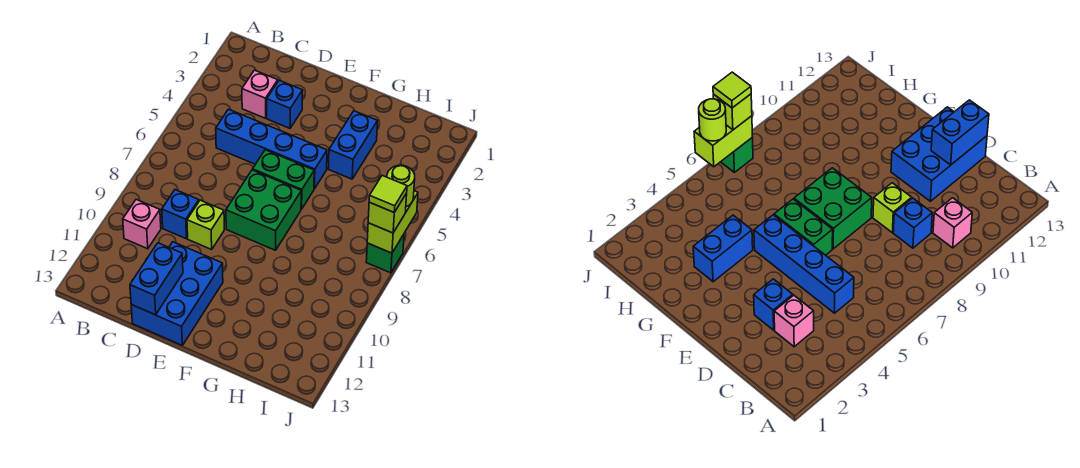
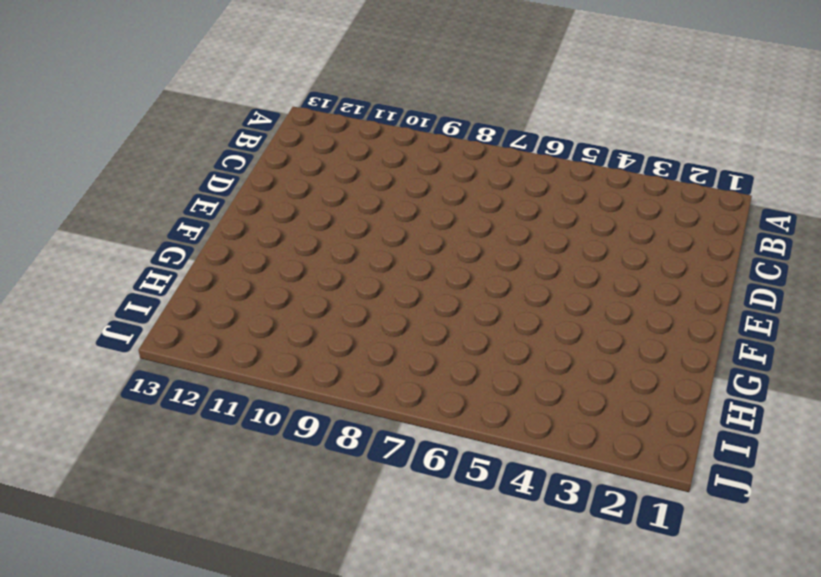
none -> pink 1x1 brick [123,200,161,249]
none -> pink 1x1 brick [242,70,278,118]
none -> blue 1x4 brick [216,109,327,189]

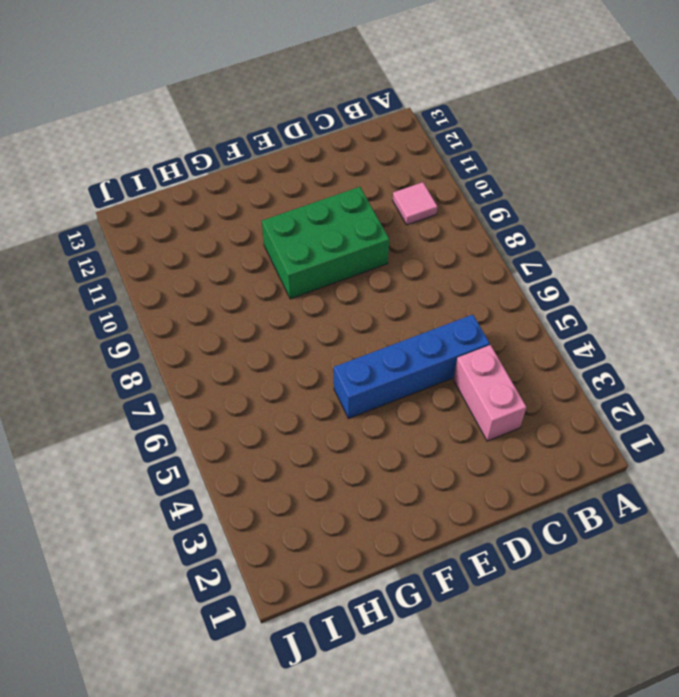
pink 1x1 tile [393,182,437,225] -> pink 1x1 brick [123,200,161,249]
pink 1x2 brick [453,345,526,441] -> pink 1x1 brick [242,70,278,118]
green 2x3 brick [262,187,389,299] -> lime 1x1 brick [187,200,224,249]
none -> blue 1x1 brick [162,190,199,239]
none -> blue 1x1 brick [267,80,303,128]
none -> blue 2x3 brick [131,242,223,345]

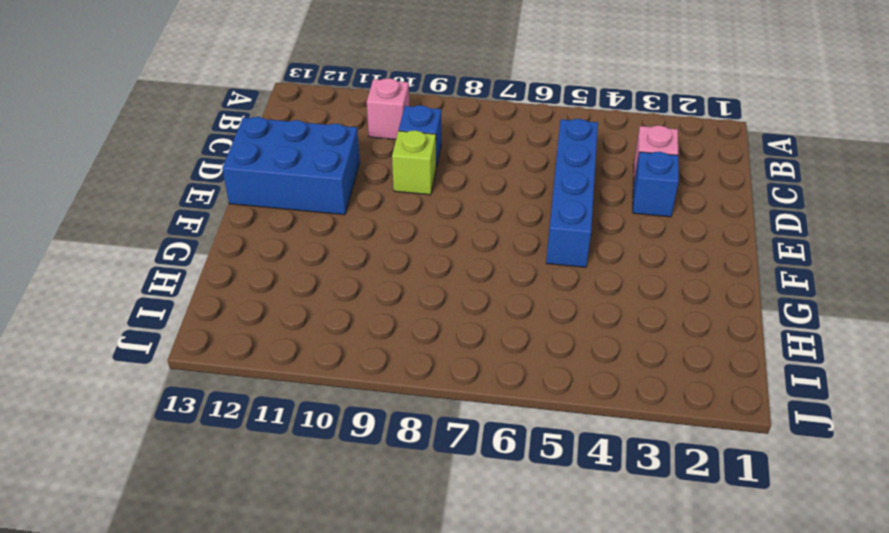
none -> green 1x2 brick [253,150,314,209]
none -> green 2x2 brick [226,170,301,250]
none -> blue 1x2 brick [328,111,378,179]

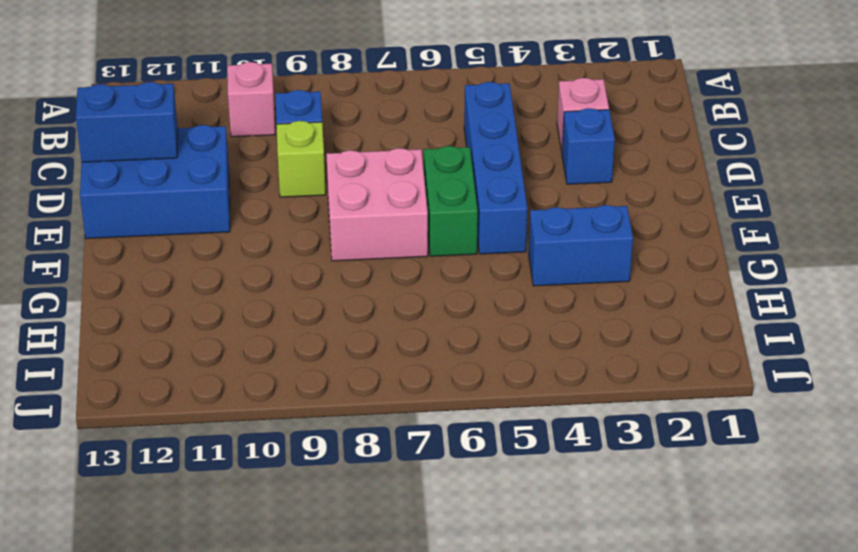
pink 2x2 brick [326,148,428,261] -> green 2x2 brick [226,170,301,250]
none -> green 1x1 brick [366,234,404,273]
none -> lime 1x2 brick [367,191,418,253]
none -> lime 1x1 round brick [387,165,415,207]

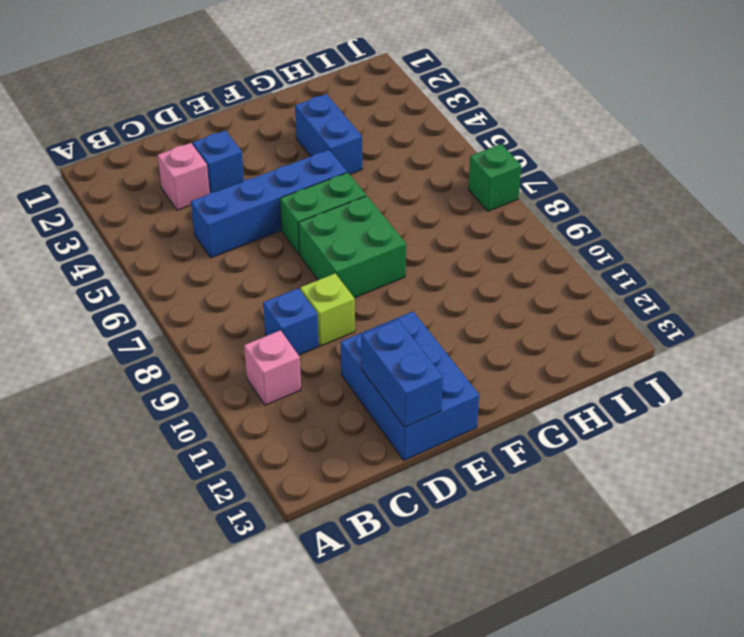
none -> lime 1x2 brick [367,191,418,253]
none -> lime 1x1 round brick [387,165,415,207]
none -> lime 1x1 brick [368,193,407,233]

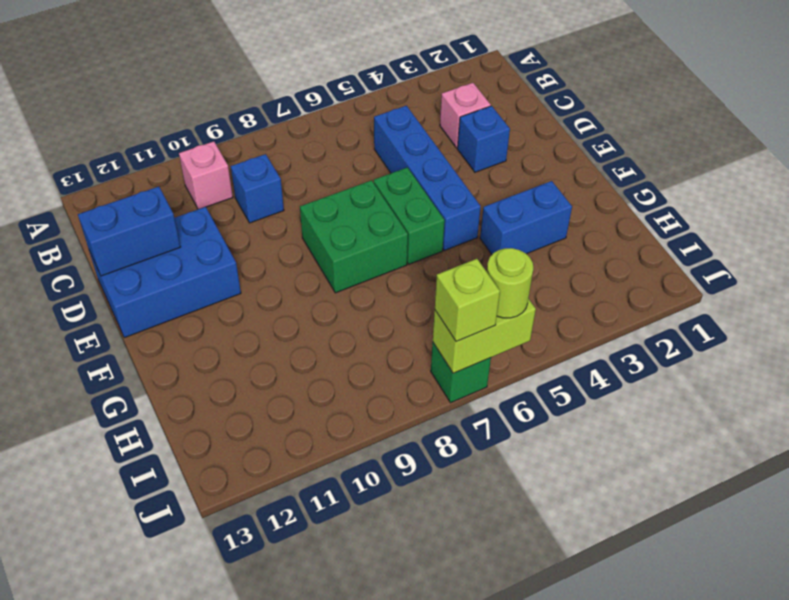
none -> lime 1x1 brick [187,200,224,249]
none -> lime 1x1 tile [369,175,407,212]

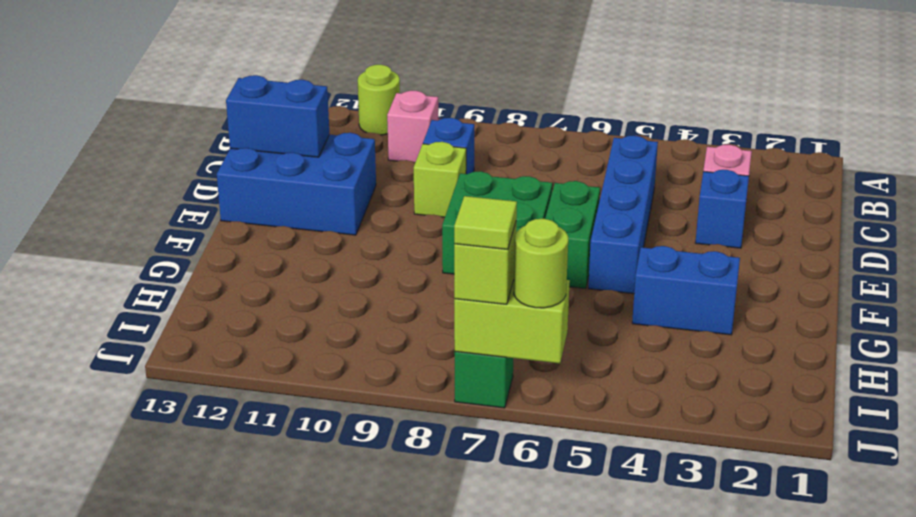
lime 1x1 round brick [358,65,400,135] -> none

